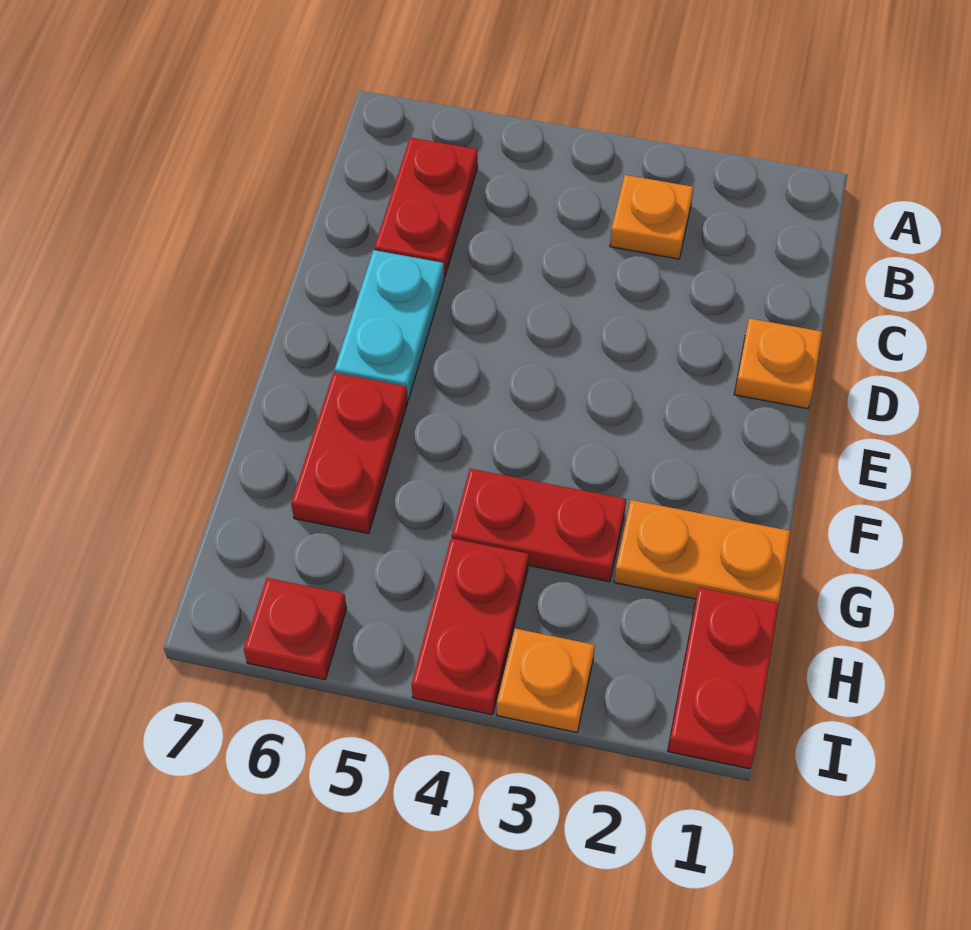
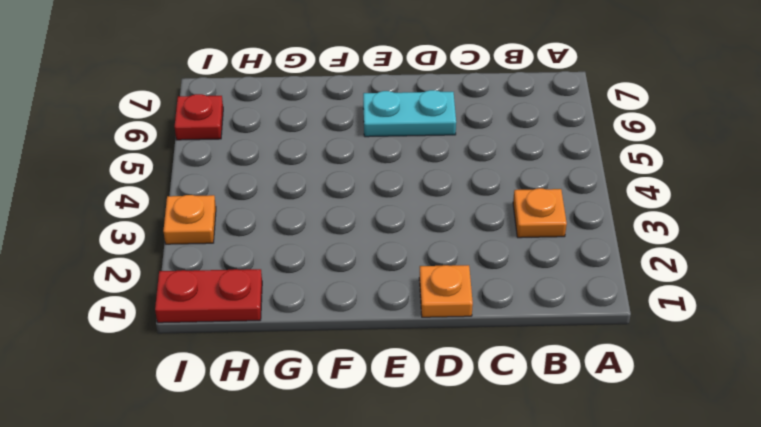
none -> red 1x2 plate [374,138,478,278]
none -> red 1x2 plate [291,373,408,534]

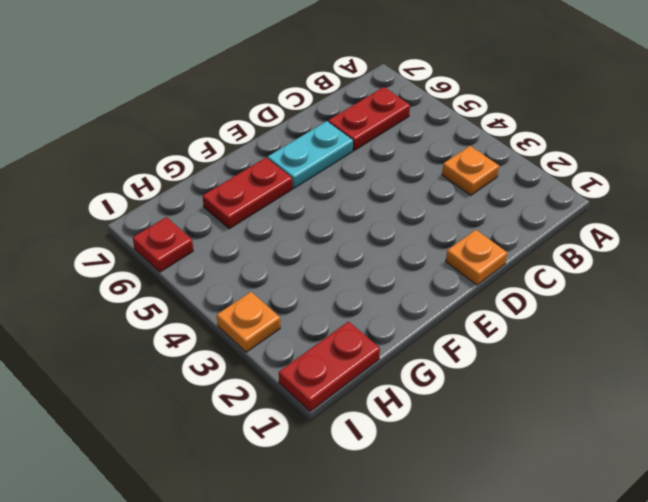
none -> orange 1x2 plate [614,500,790,603]
none -> red 1x2 plate [452,469,626,582]

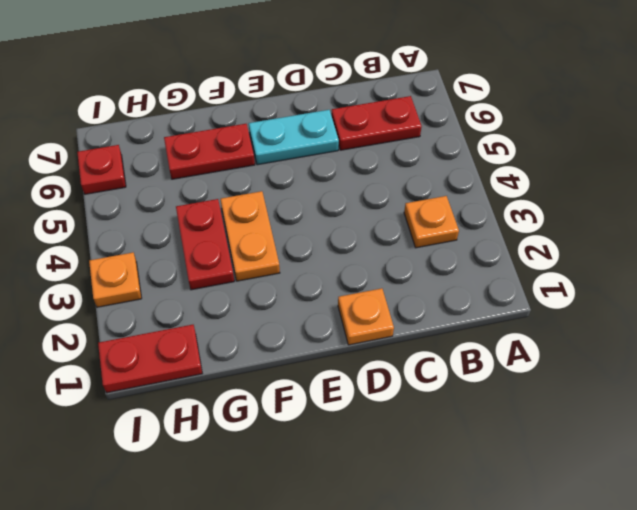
orange 1x2 plate [221,191,280,281] -> orange 1x2 plate moved to [614,500,790,603]
none -> red 1x2 plate [412,538,529,715]

